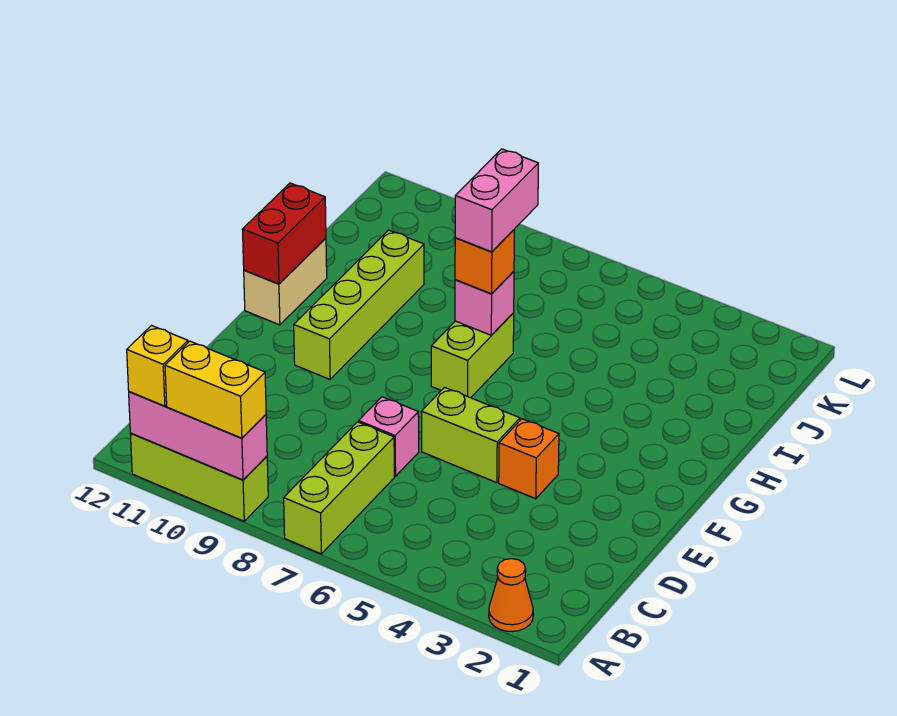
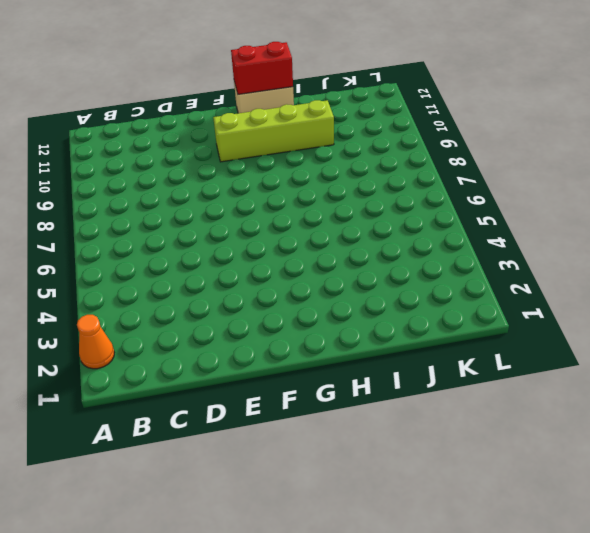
none -> lime 1x3 brick [284,422,394,554]
none -> lime 1x3 brick [130,433,268,521]
none -> pink 1x1 brick [359,397,419,476]

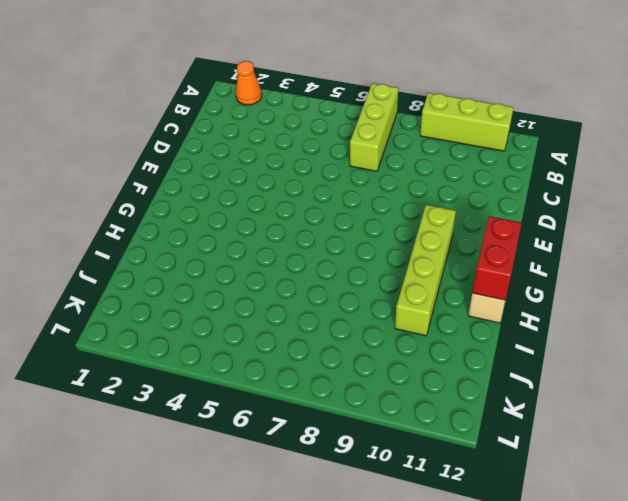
none -> pink 1x1 brick [359,397,419,476]
none -> orange 1x1 brick [499,419,559,499]
none -> lime 1x2 brick [421,387,520,483]

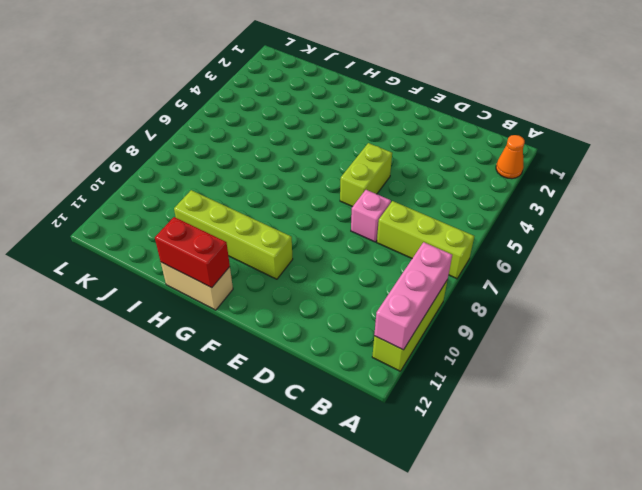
none -> orange 1x1 brick [499,419,559,499]
none -> lime 1x2 brick [431,313,514,398]
none -> pink 1x1 brick [455,271,514,335]

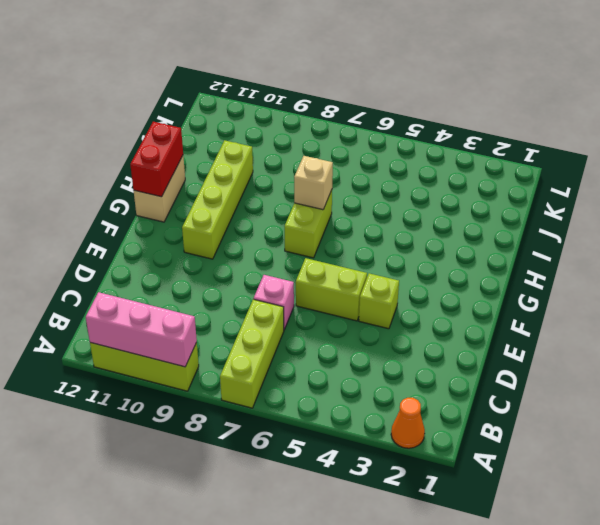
lime 1x1 brick [359,273,399,329] -> orange 1x1 brick [499,419,559,499]
tan 1x1 brick [294,156,333,210] -> pink 1x1 brick [455,271,514,335]
none -> yellow 1x2 brick [165,341,266,438]
none -> yellow 1x1 brick [127,326,188,406]
none -> orange 1x1 brick [455,230,514,294]

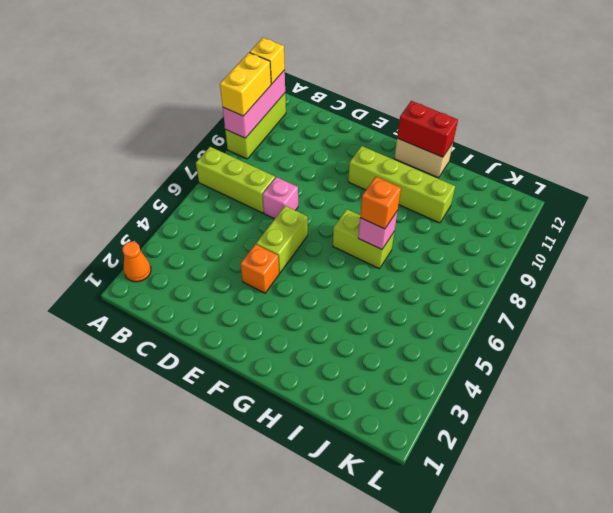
none -> pink 1x2 brick [455,149,538,252]

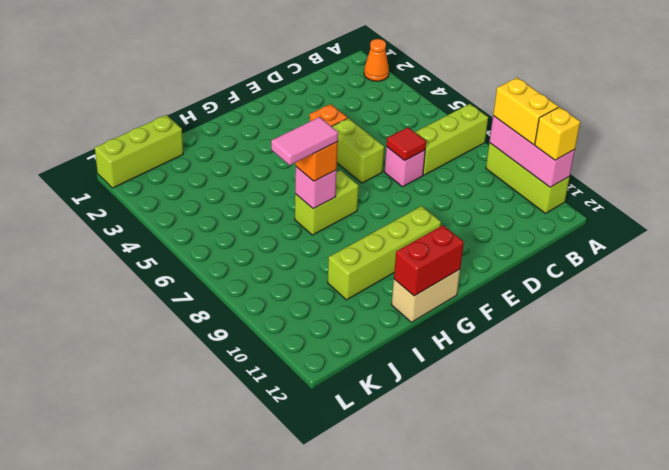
red 1x1 tile [387,127,426,161] -> none
pink 1x2 tile [271,117,338,165] -> pink 1x2 brick [455,149,538,252]
lime 1x3 brick [95,115,183,188] -> none

